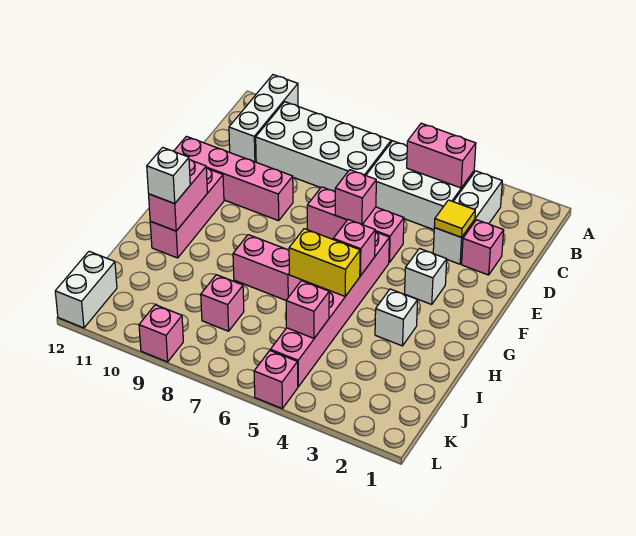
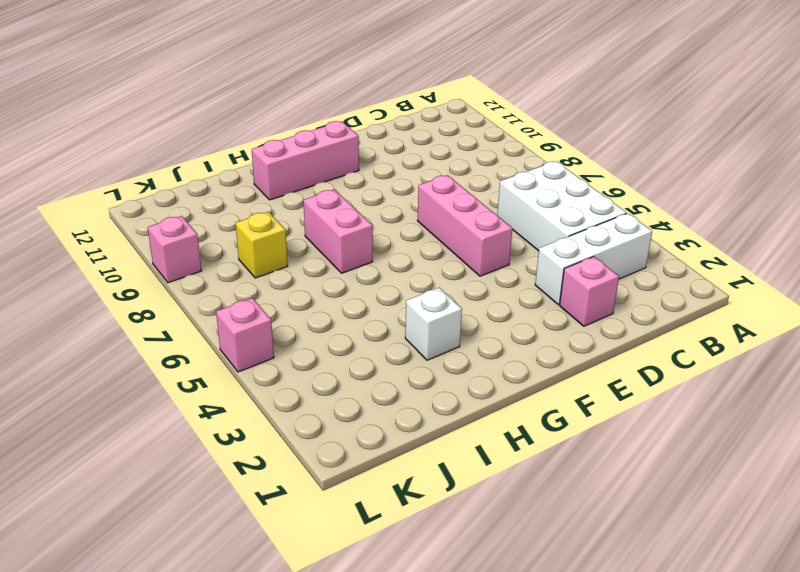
yellow 1x1 brick [236,212,288,278] -> pink 1x1 brick [201,275,244,331]
none -> white 1x3 brick [229,75,298,162]
none -> white 2x4 brick [256,102,391,192]
none -> pink 1x4 brick [174,136,293,221]

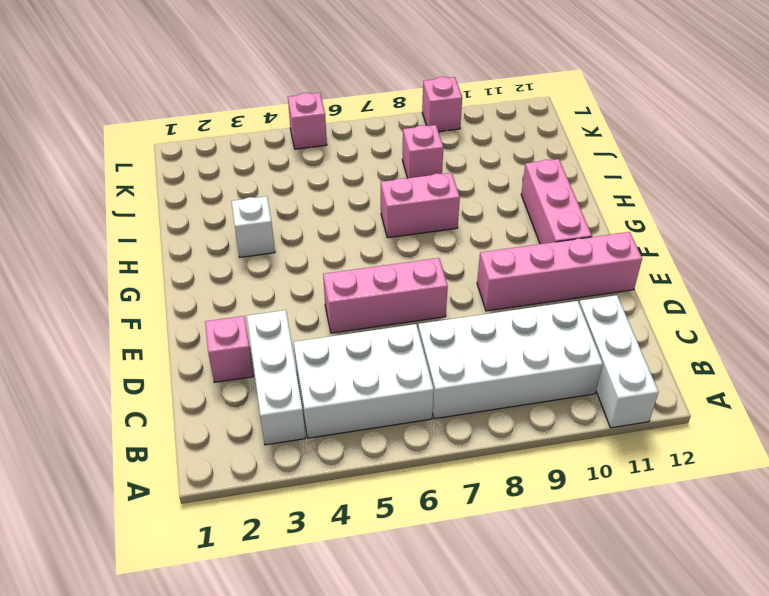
none -> white 1x1 brick [405,249,447,304]
none -> pink 1x6 brick [270,232,389,387]
none -> white 1x2 brick [55,251,117,328]

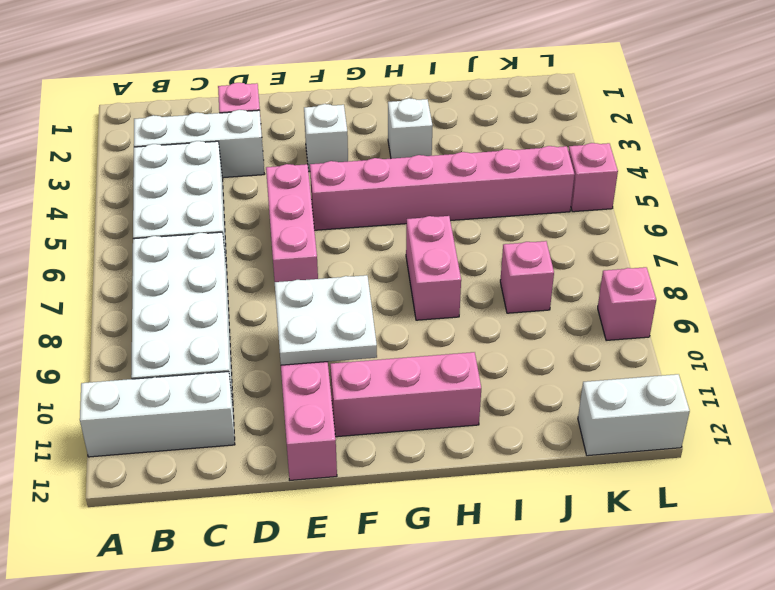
white 2x2 plate [275,275,377,365] -> none
none -> pink 1x2 brick [407,123,476,188]
none -> yellow 1x1 tile [434,200,475,237]
none -> pink 1x1 brick [335,170,376,225]

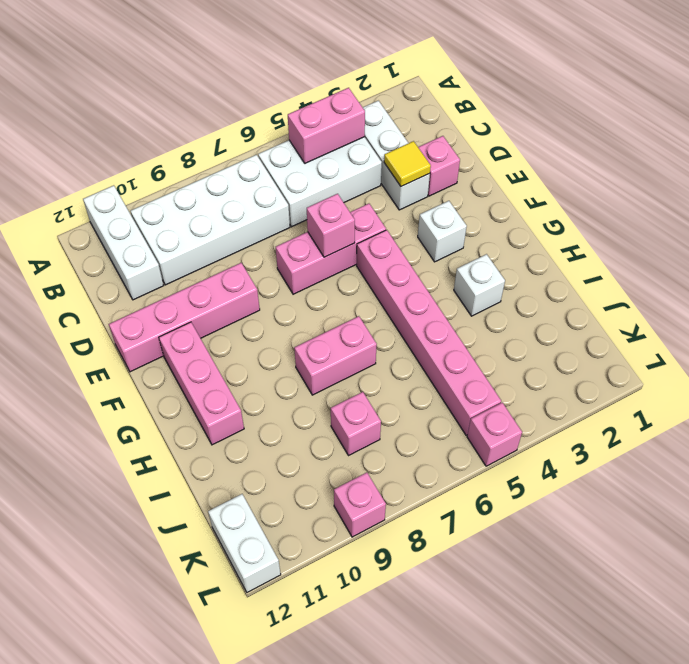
none -> pink 1x1 brick [333,220,375,276]
none -> pink 1x2 brick [149,159,207,231]
none -> yellow 1x2 brick [289,229,360,296]

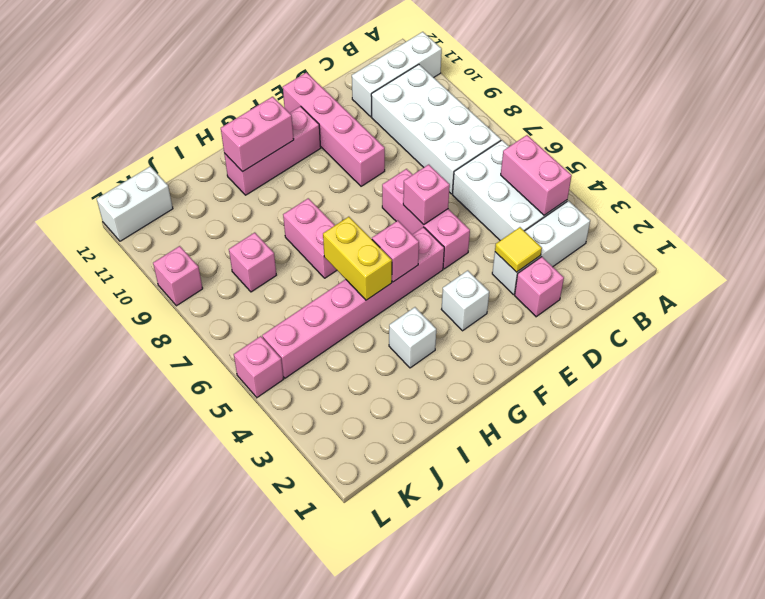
none -> pink 1x1 brick [286,281,329,338]
none -> white 1x1 brick [147,147,190,204]

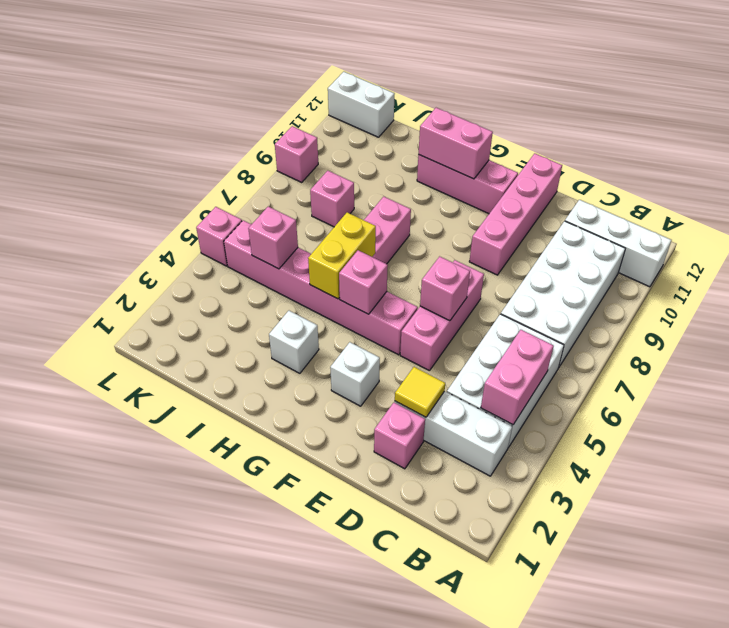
none -> white 1x1 brick [147,147,190,204]

